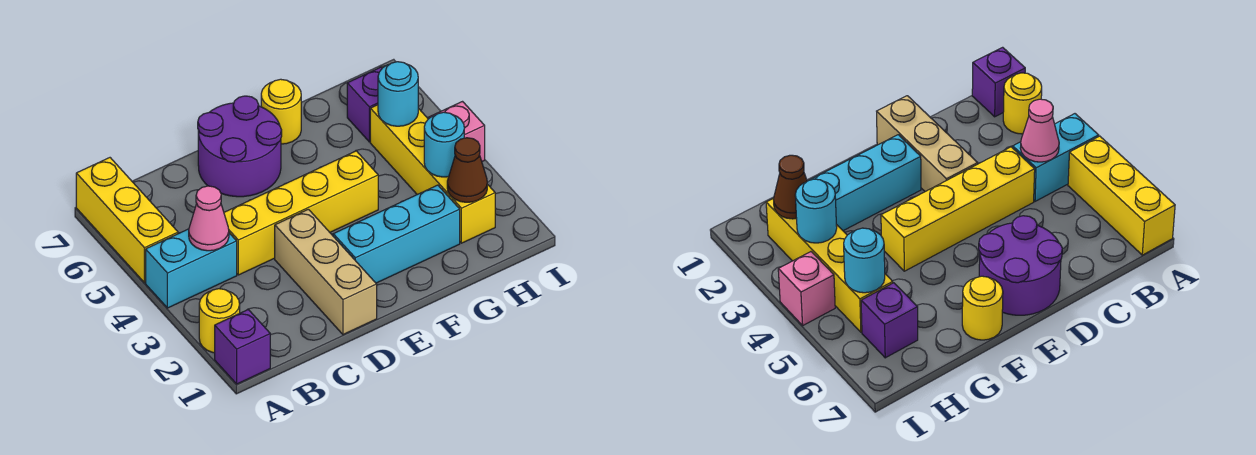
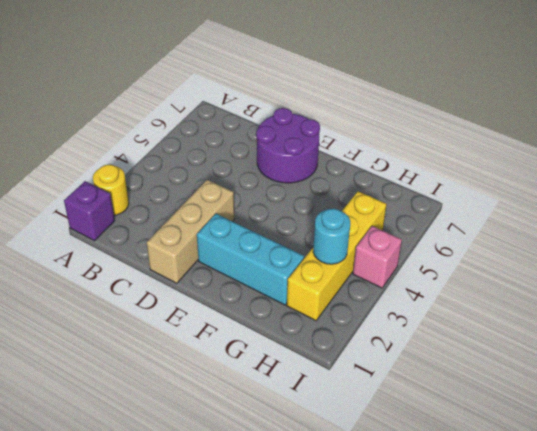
none -> cyan 1x2 brick [146,229,237,308]
none -> yellow 1x3 brick [76,158,178,283]
none -> yellow 1x4 brick [224,151,378,275]

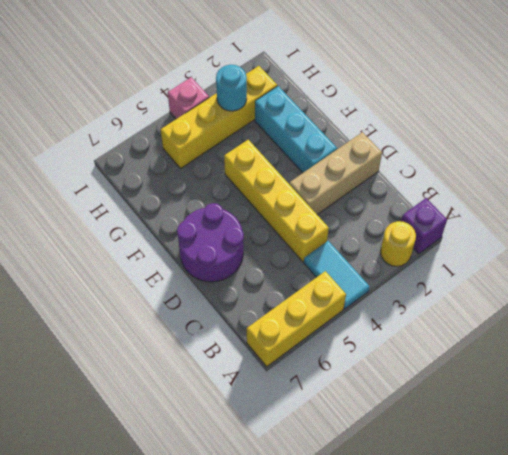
cyan 1x2 tile [304,241,370,309] -> cyan 1x2 brick [146,229,237,308]
none -> yellow 1x1 round brick [261,79,301,144]
none -> purple 1x1 brick [347,67,382,142]
none -> pink 1x1 cone [189,186,229,251]

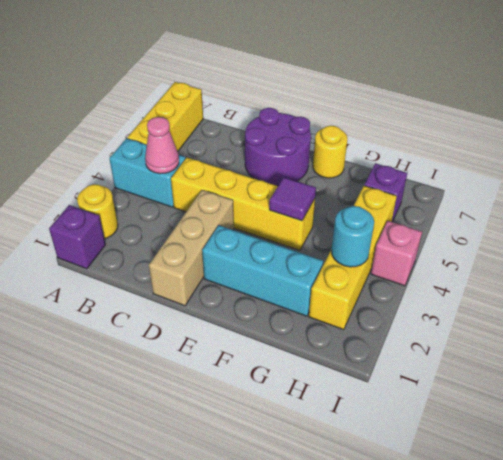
purple 1x1 tile [269,177,316,221] -> none
none -> brown 1x1 cone [447,138,487,202]
none -> cyan 1x1 round brick [378,62,418,126]

